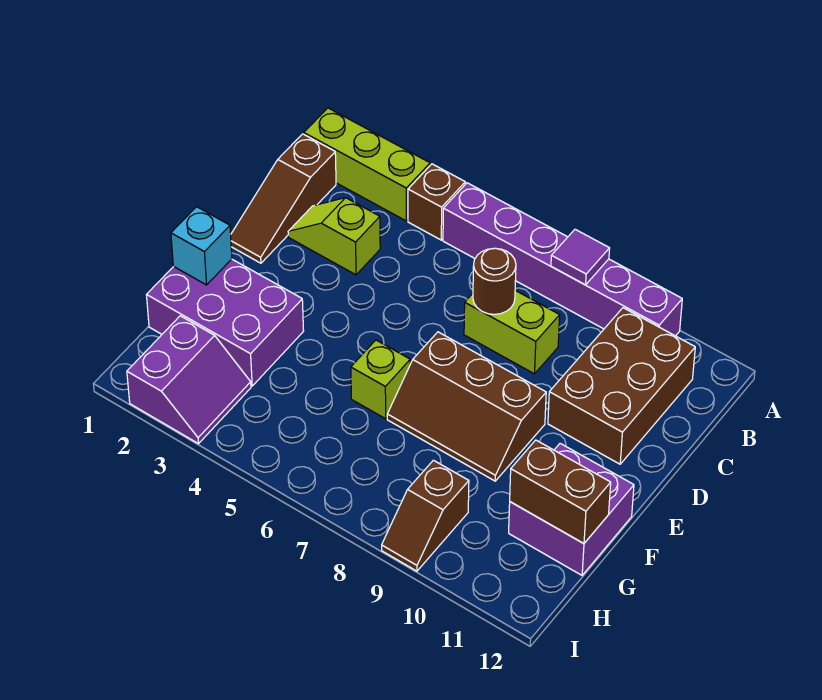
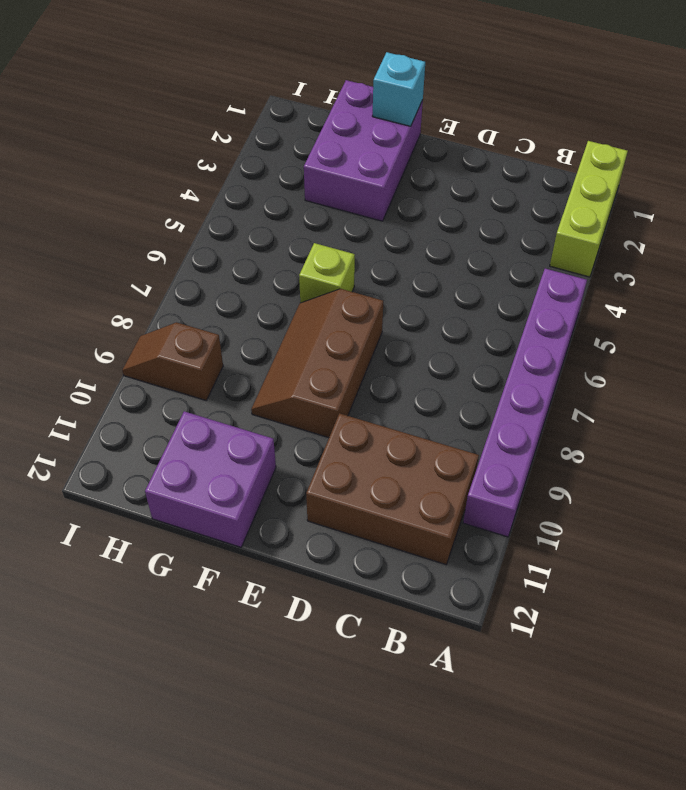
none -> brown 1x1 brick [408,164,465,240]
none -> brown 1x3 slope [231,134,336,263]
none -> lime 1x2 slope [288,198,380,275]

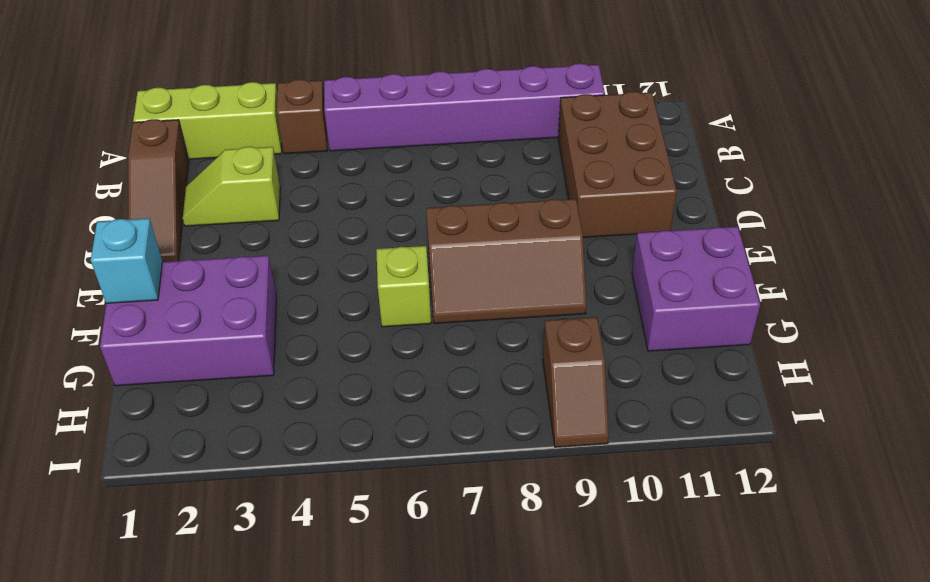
none -> lime 1x2 brick [464,290,560,374]
none -> purple 2x2 slope [127,316,251,444]
none -> purple 1x1 tile [551,229,610,285]

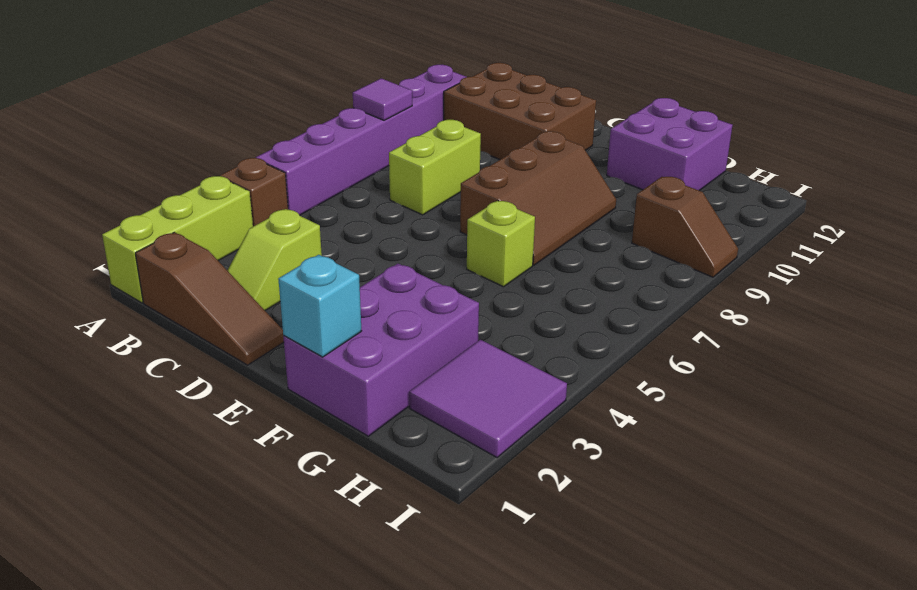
purple 2x2 tile [409,340,567,457] -> purple 2x2 slope [127,316,251,444]
none -> brown 1x1 round brick [473,248,516,314]
none -> brown 1x2 brick [510,440,611,544]

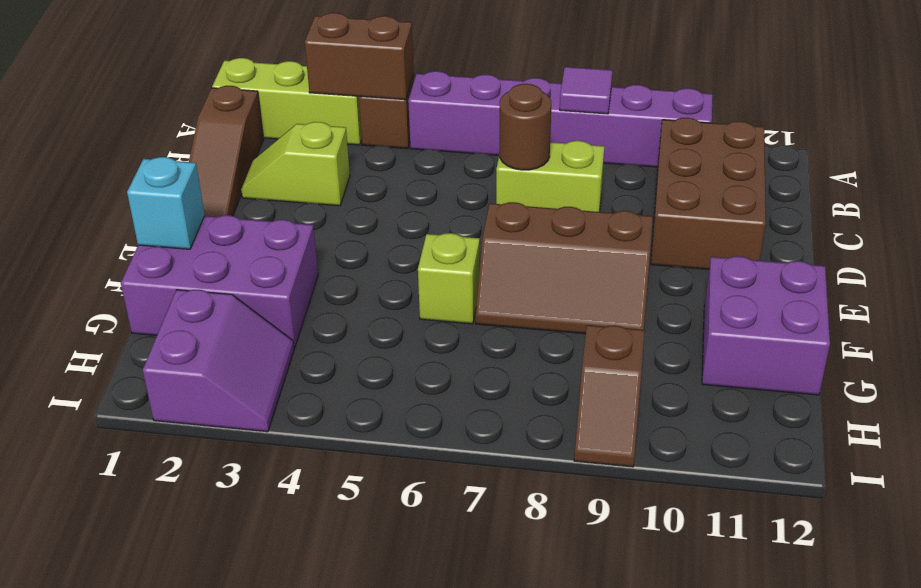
brown 1x2 brick [305,13,414,100] -> brown 1x2 brick moved to [510,440,611,544]

